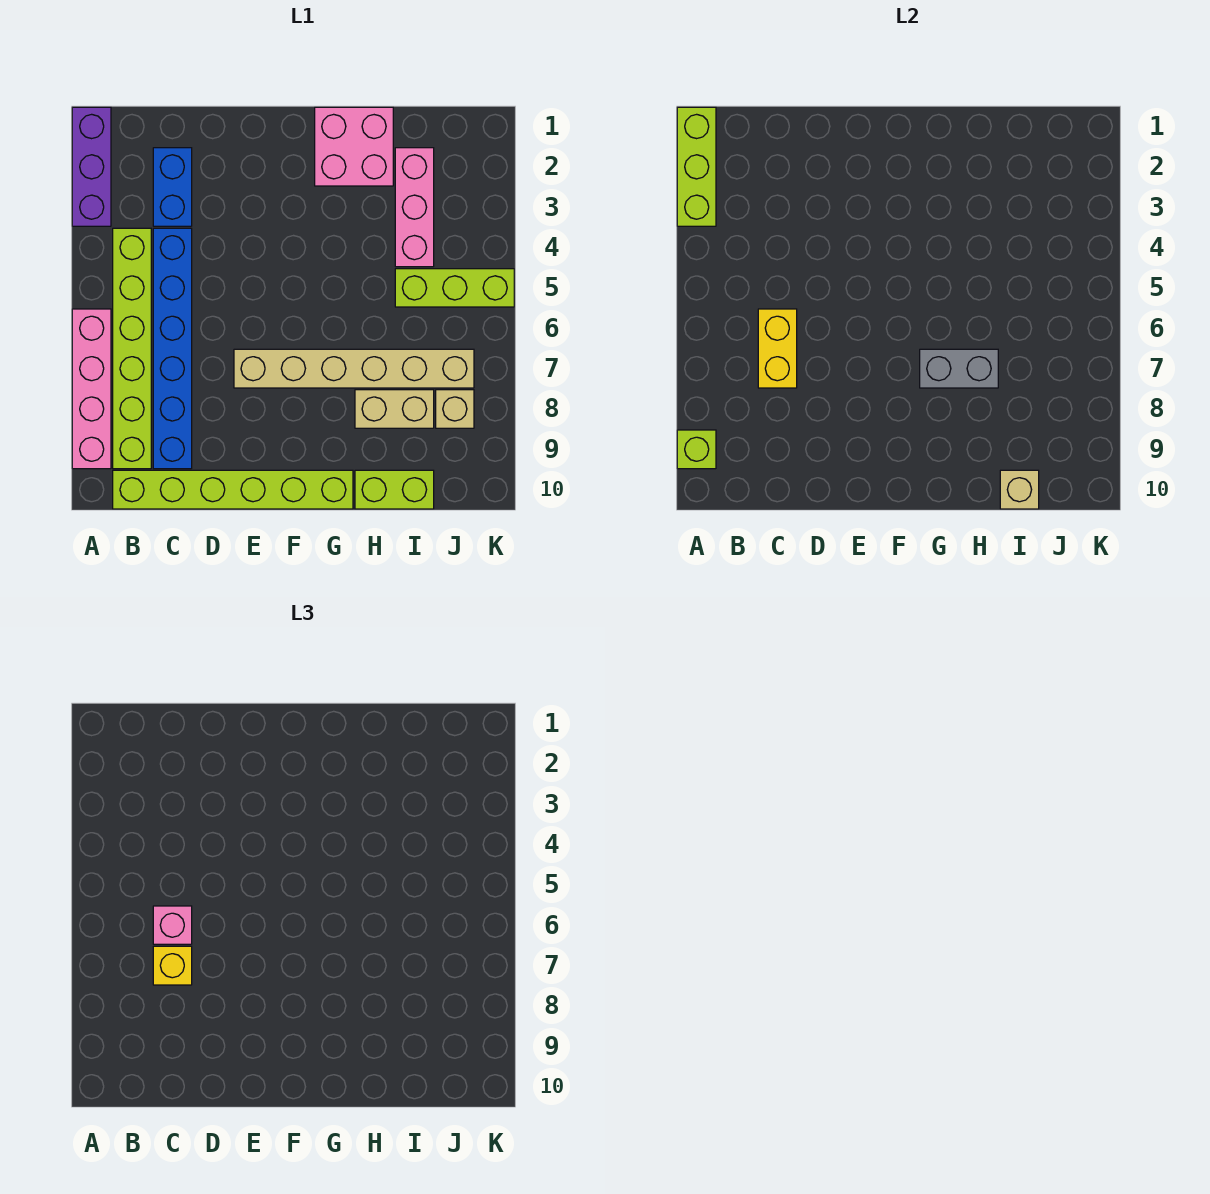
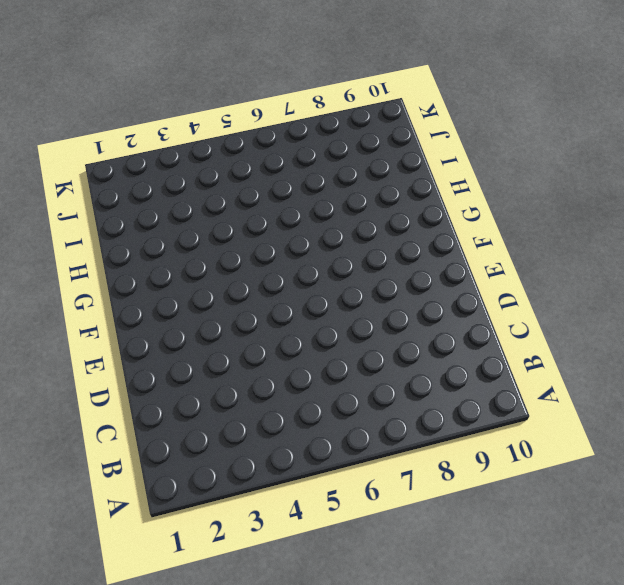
none -> purple 1x3 brick [72,107,111,226]
none -> pink 1x4 brick [72,309,111,469]
none -> lime 1x6 brick [113,228,151,469]

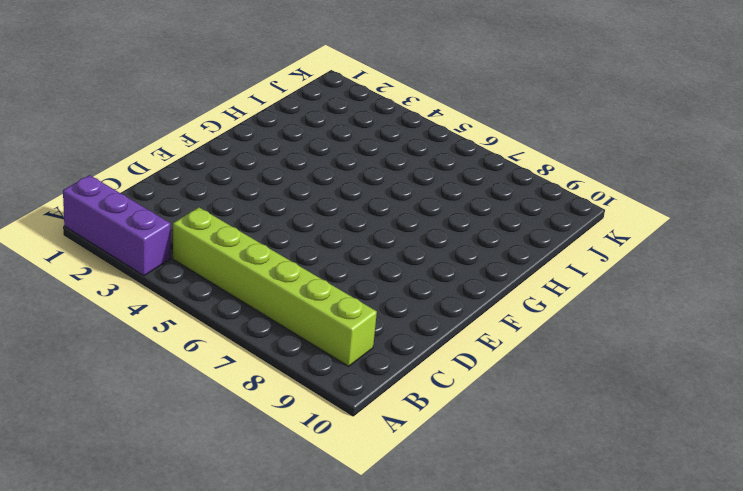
none -> pink 1x4 brick [72,309,111,469]
none -> lime 1x6 brick [113,470,353,509]
none -> blue 1x2 brick [153,148,192,226]

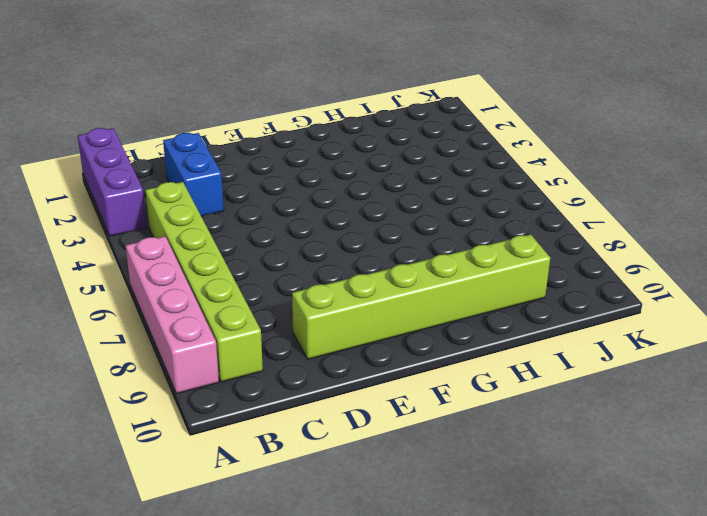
lime 1x6 brick [292,234,550,359] -> lime 1x6 brick moved to [113,470,353,509]
none -> blue 1x6 brick [153,228,192,469]
none -> tan 1x6 brick [234,349,474,388]
none -> pink 2x2 brick [315,107,393,186]

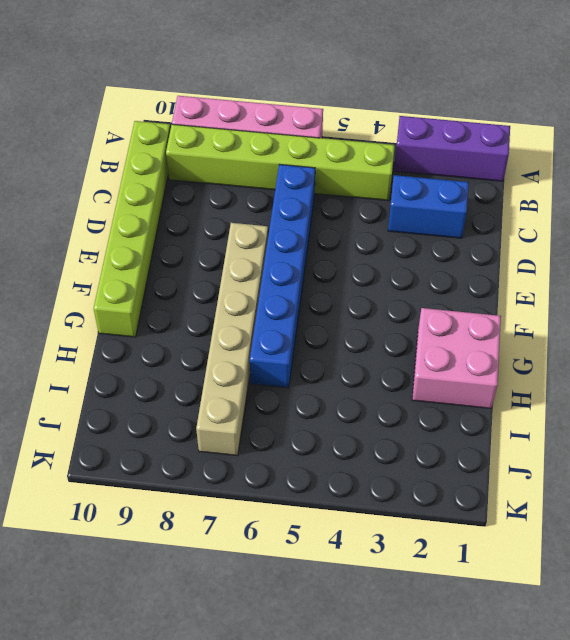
blue 1x6 brick [250,164,315,388] -> blue 1x6 brick turned to [153,228,192,469]
none -> tan 1x2 brick [355,390,434,428]
none -> lime 1x2 brick [355,470,434,509]
none -> pink 1x3 brick [395,148,434,267]

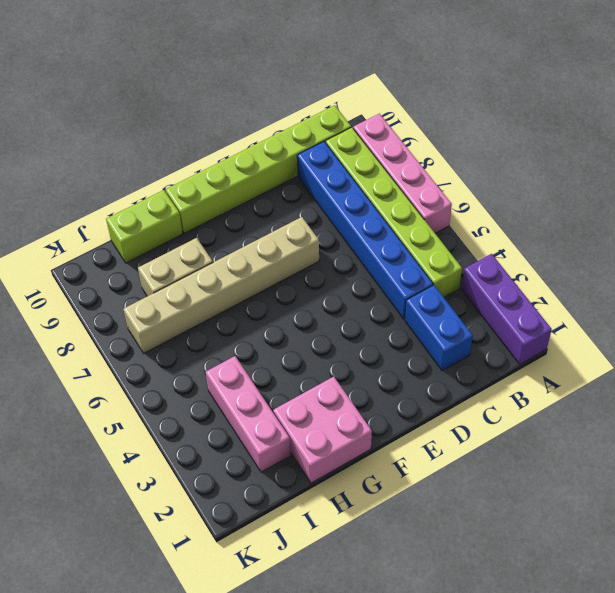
none -> lime 1x3 brick [395,269,514,307]
none -> tan 1x1 brick [436,390,474,428]
none -> lime 1x3 brick [677,107,716,226]

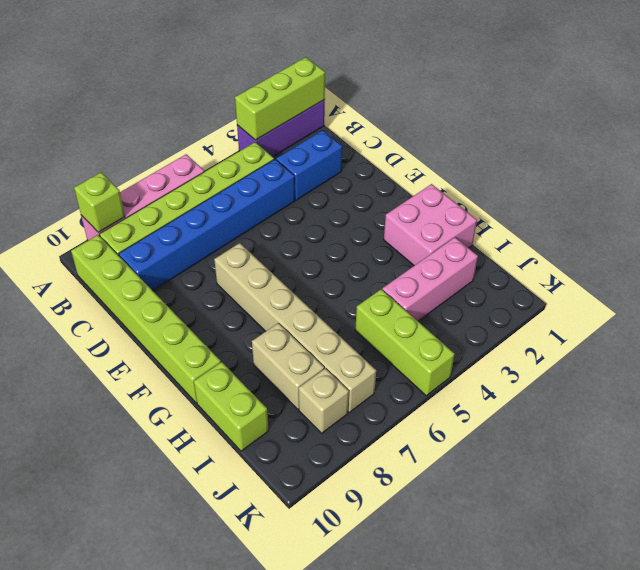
none -> yellow 1x2 brick [758,309,797,388]
none -> grey 1x2 brick [920,349,998,388]
none -> tan 1x1 brick [1000,470,1039,509]

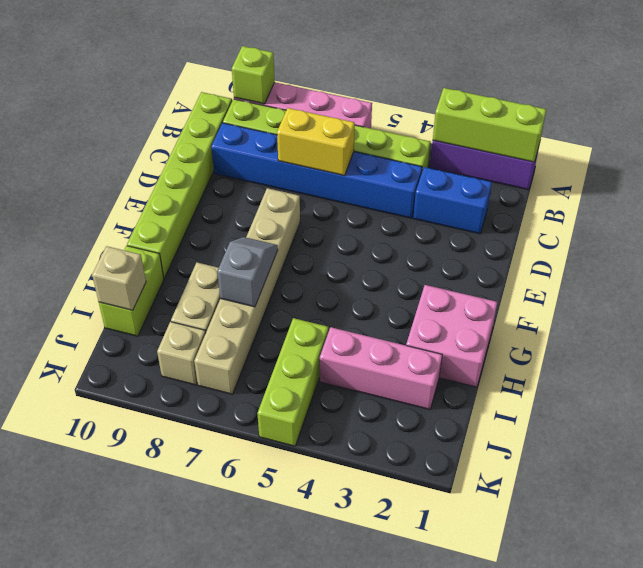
grey 1x2 slope [217,237,278,307] -> grey 1x2 brick [920,349,998,388]
none -> pink 1x1 brick [153,906,192,944]
none -> yellow 1x1 brick [153,946,192,985]

